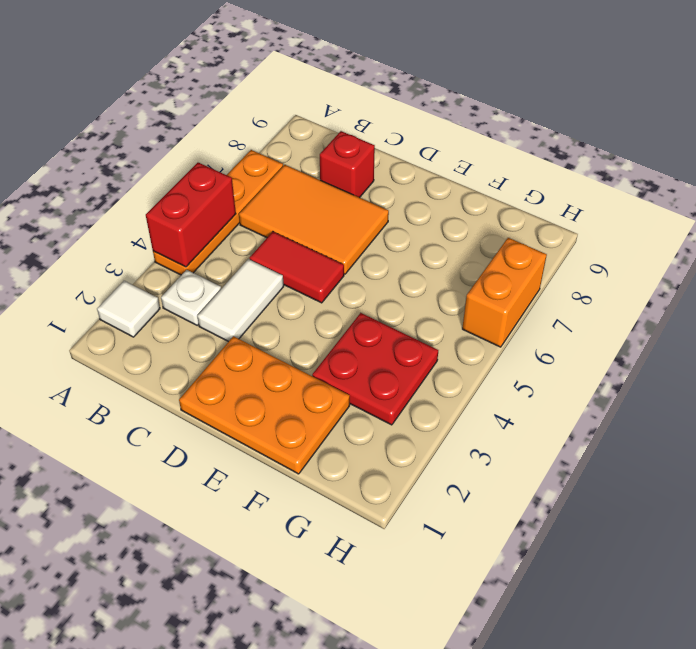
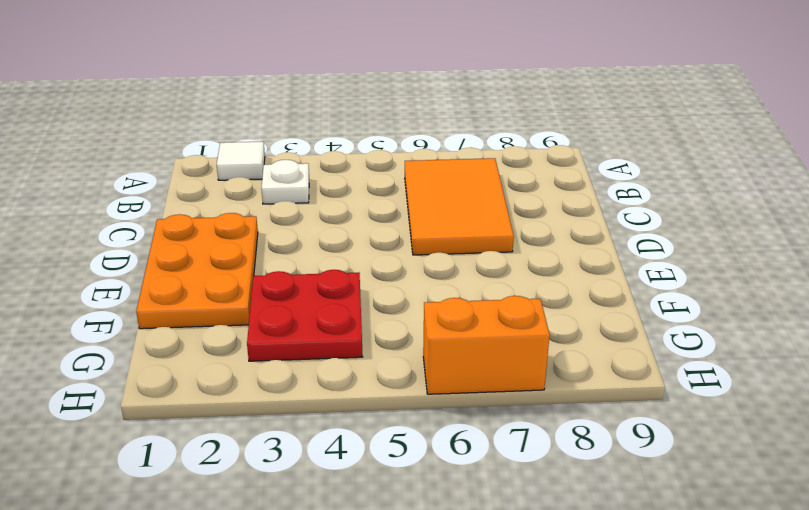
none -> orange 1x4 plate [153,150,283,275]
none -> white 1x2 tile [197,259,284,342]

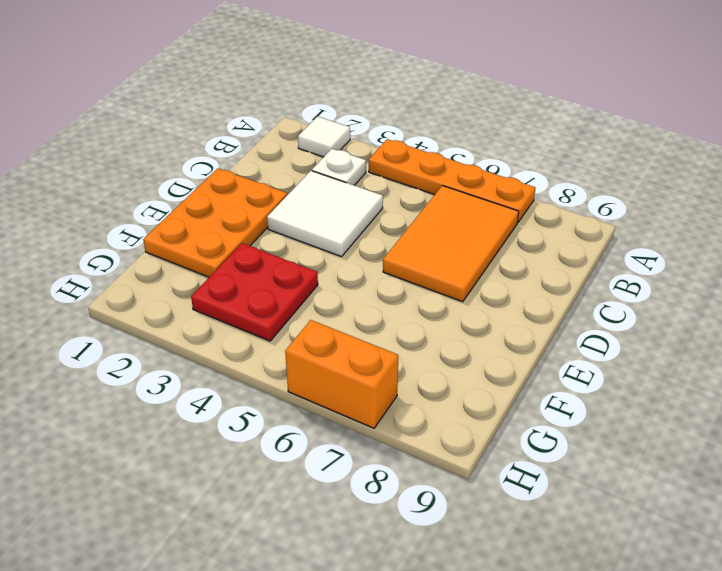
white 2x2 tile [267,171,383,257] -> white 1x2 tile [197,259,284,342]
none -> red 1x2 tile [250,232,344,303]
none -> red 1x1 brick [320,131,375,198]

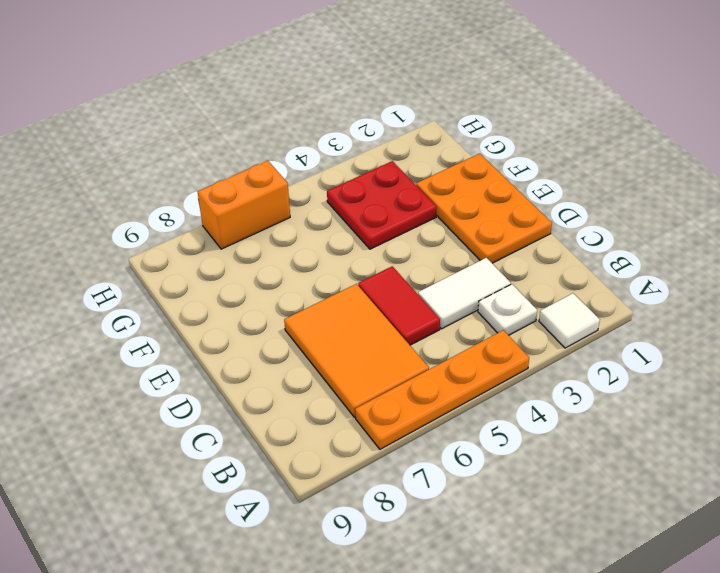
none -> red 1x1 brick [320,131,375,198]
none -> red 1x2 brick [146,163,236,267]

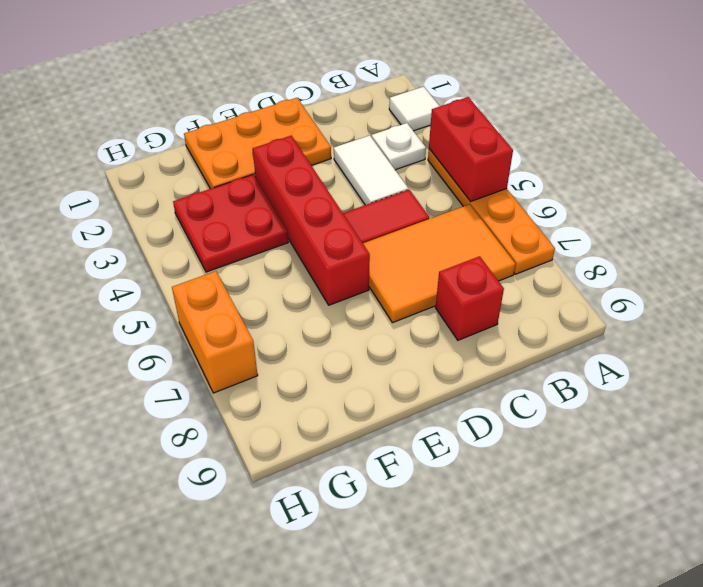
red 1x4 brick [253,136,370,305] -> none

